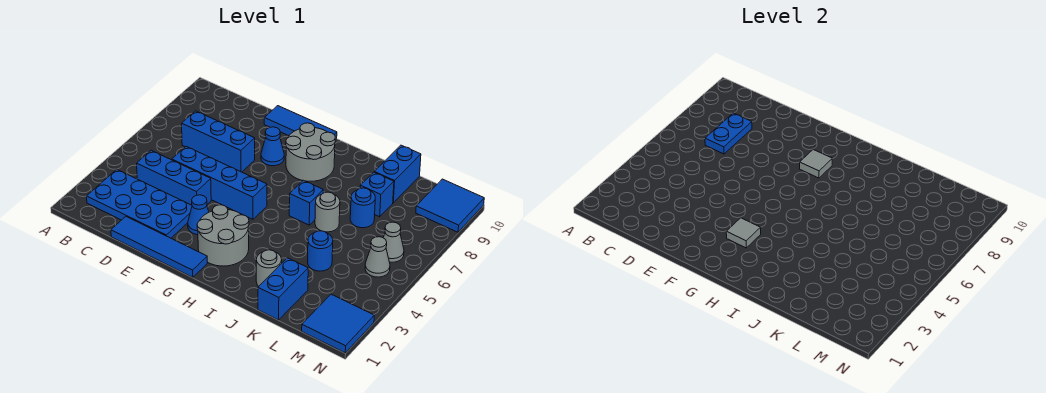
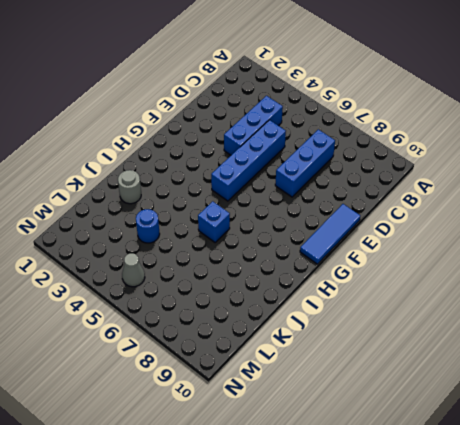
none -> blue 2x4 plate [87,170,192,238]
none -> blue 1x4 tile [111,217,207,277]
none -> blue 1x1 cone [188,195,209,235]

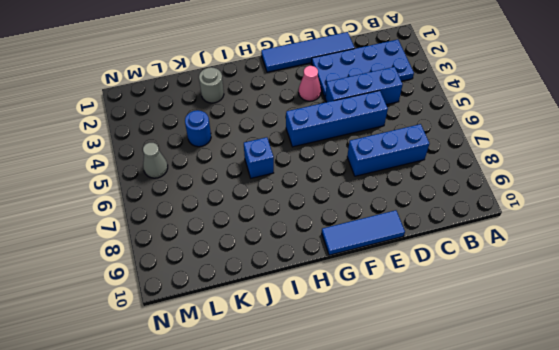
pink 1x1 cone [299,66,321,101] -> blue 1x1 cone [188,195,209,235]
none -> blue 1x1 cone [261,127,284,166]
none -> grey 2x2 round brick [197,205,249,266]
none -> grey 2x2 round brick [286,123,335,181]

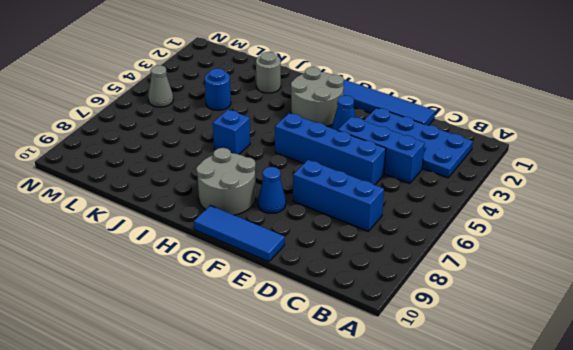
none -> grey 1x1 round brick [315,192,340,232]
none -> blue 1x2 brick [258,258,308,320]
none -> blue 1x1 round brick [350,188,375,228]

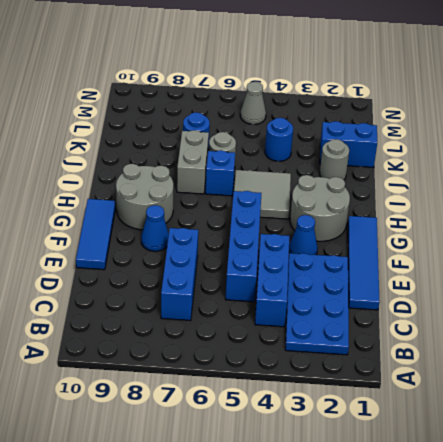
grey 2x2 tile [234,170,291,219] -> none
grey 1x2 brick [177,130,209,194] -> none
none -> blue 1x1 brick [360,172,394,217]
none -> blue 1x2 brick [375,145,421,203]
none -> blue 2x2 tile [302,294,374,353]

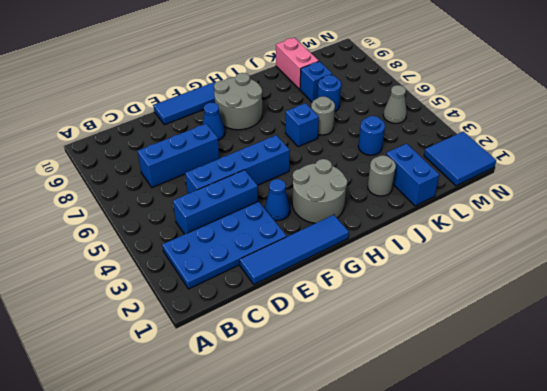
pink 1x2 brick [276,38,319,90] -> blue 1x2 brick [375,145,421,203]
none -> grey 1x1 cone [383,222,404,262]
none -> blue 2x2 tile [416,179,484,232]
none -> blue 1x2 plate [705,113,752,154]

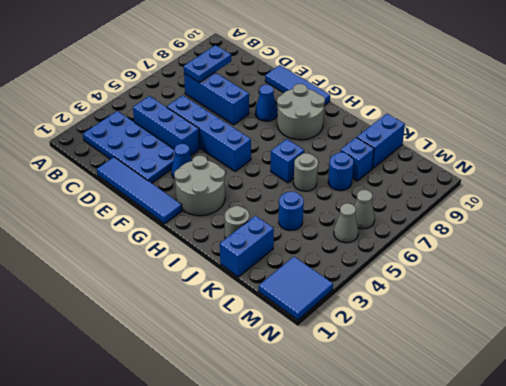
none -> blue 2x2 tile [416,179,484,232]
none -> grey 1x1 tile [726,218,761,248]
none -> grey 1x1 tile [800,150,832,178]

